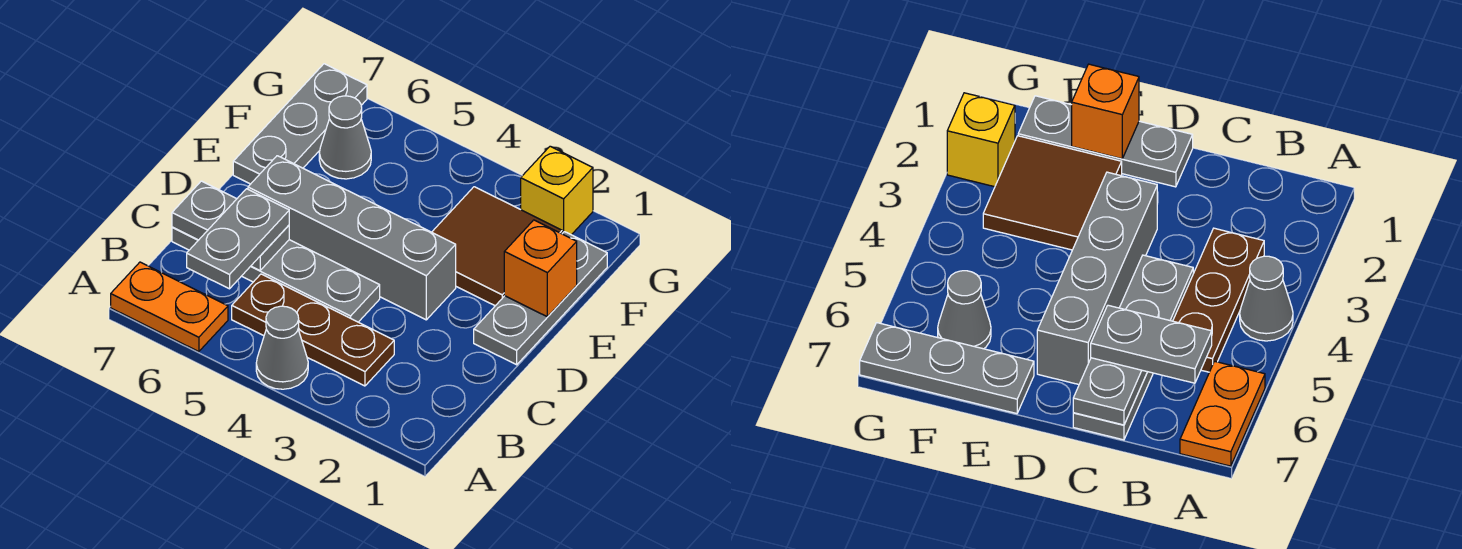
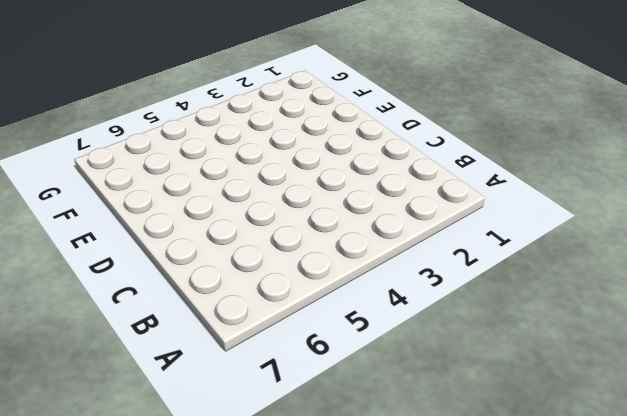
none -> grey 1x1 cone [256,306,308,389]
none -> orange 1x2 plate [111,262,228,352]
none -> brown 1x3 plate [232,274,394,386]

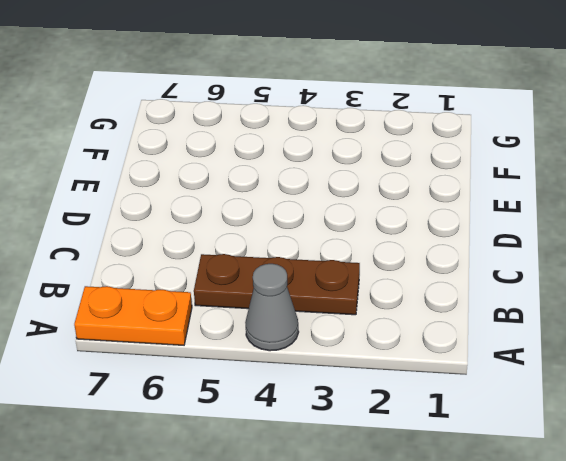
none -> grey 1x4 plate [172,227,380,322]
none -> grey 1x3 plate [474,232,607,365]
none -> grey 1x4 brick [248,156,456,320]

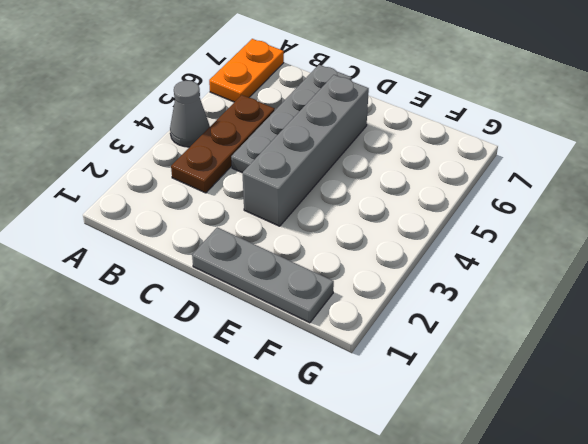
none -> brown 2x2 tile [432,187,562,306]
none -> grey 1x3 plate [233,64,367,184]
none -> grey 1x1 cone [319,96,371,179]

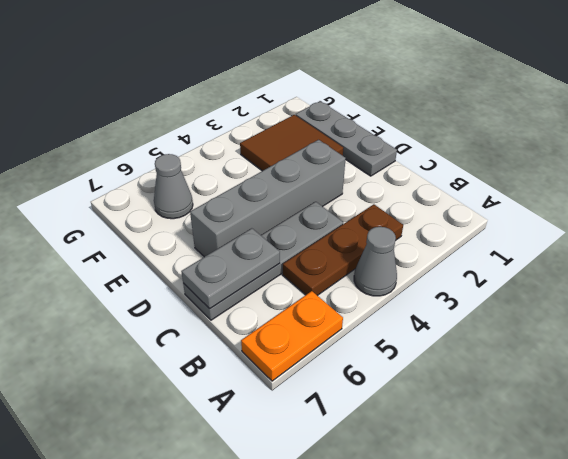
none -> grey 1x3 plate [233,64,367,184]
none -> yellow 1x1 brick [521,146,593,235]
none -> orange 1x1 brick [504,220,577,317]

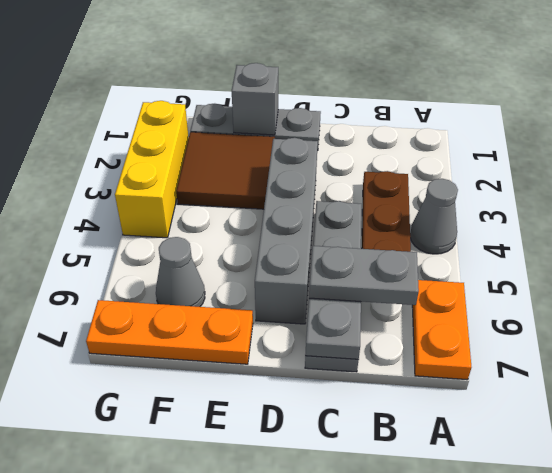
grey 1x1 brick [232,63,278,135] -> orange 1x1 brick [504,220,577,317]
orange 1x3 plate [86,300,253,364] -> grey 1x3 plate [233,64,367,184]
yellow 1x3 brick [115,101,189,238] -> yellow 1x1 brick [521,146,593,235]

